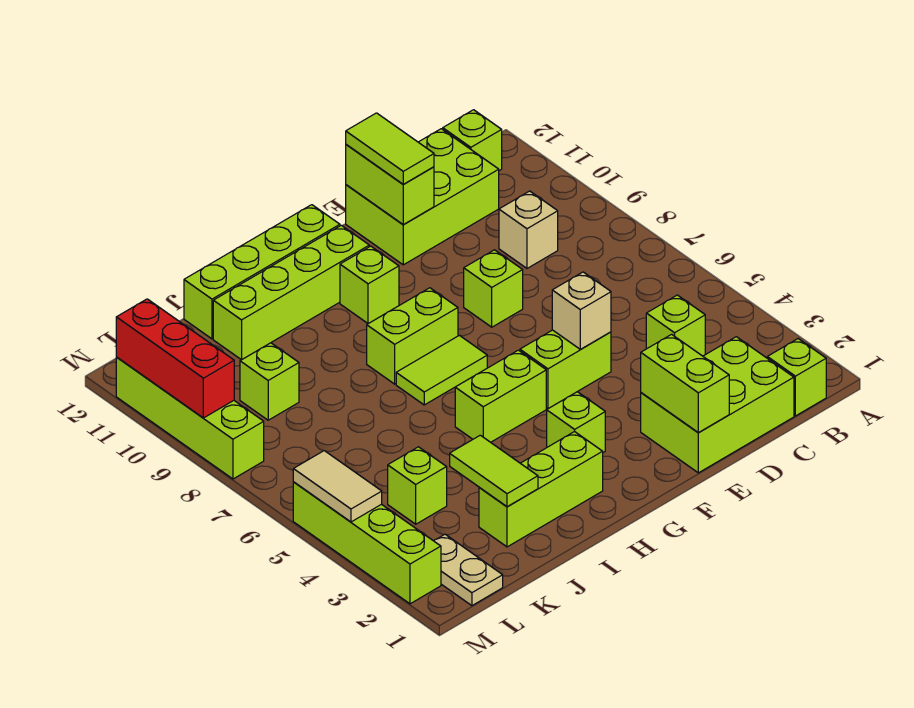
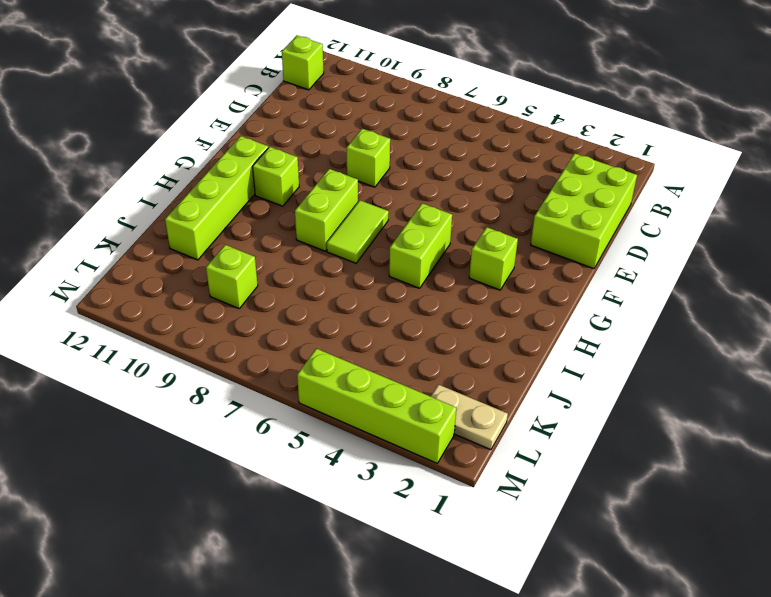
none -> lime 1x1 brick [767,339,826,416]
none -> lime 1x1 brick [646,295,705,356]
none -> tan 1x1 brick [499,191,558,268]

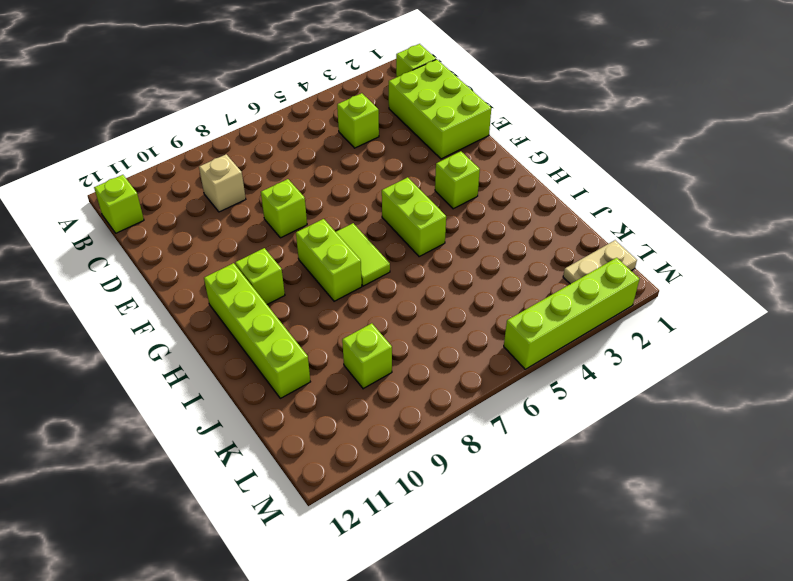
none -> lime 2x3 brick [346,129,499,265]
none -> lime 1x2 brick [520,330,611,409]
none -> lime 1x4 brick [184,205,340,339]

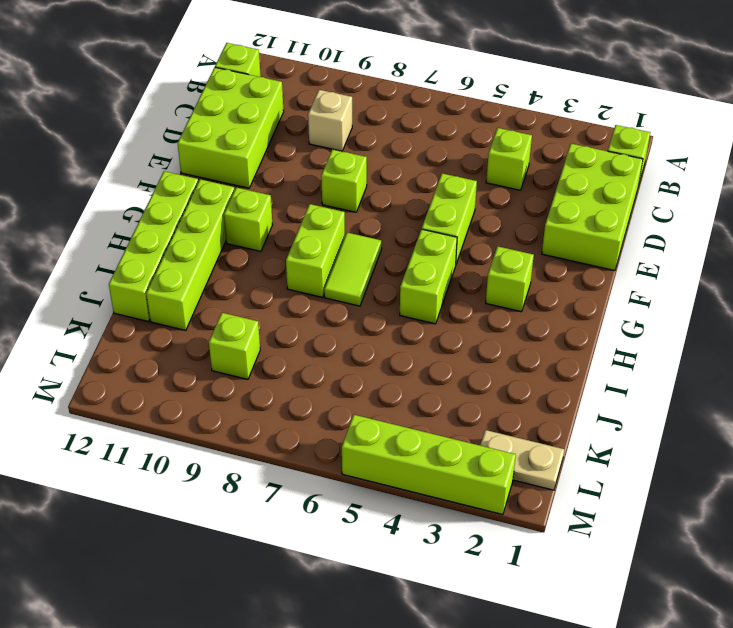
none -> lime 1x3 brick [479,431,603,547]
none -> lime 1x1 brick [388,447,447,524]
none -> lime 1x4 brick [116,357,264,479]

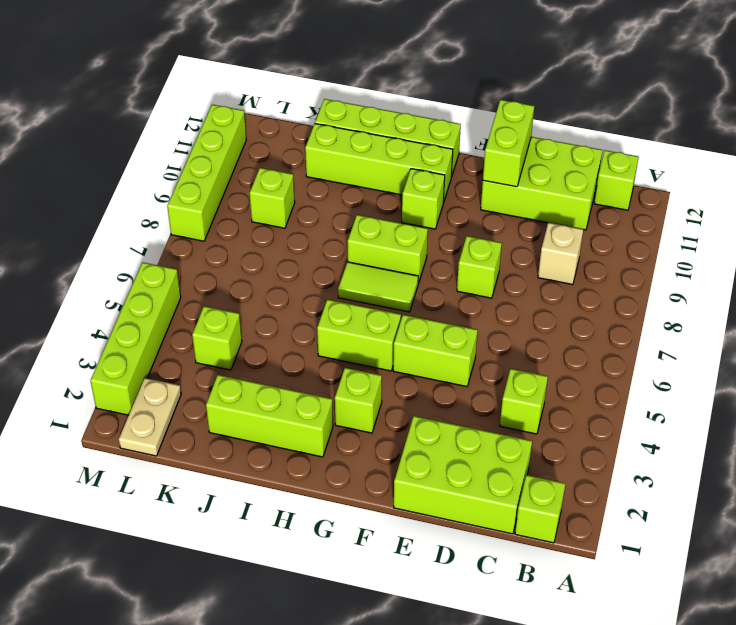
none -> lime 1x2 brick [641,334,729,433]
none -> tan 1x1 brick [552,272,611,349]
none -> lime 1x2 tile [450,435,538,507]

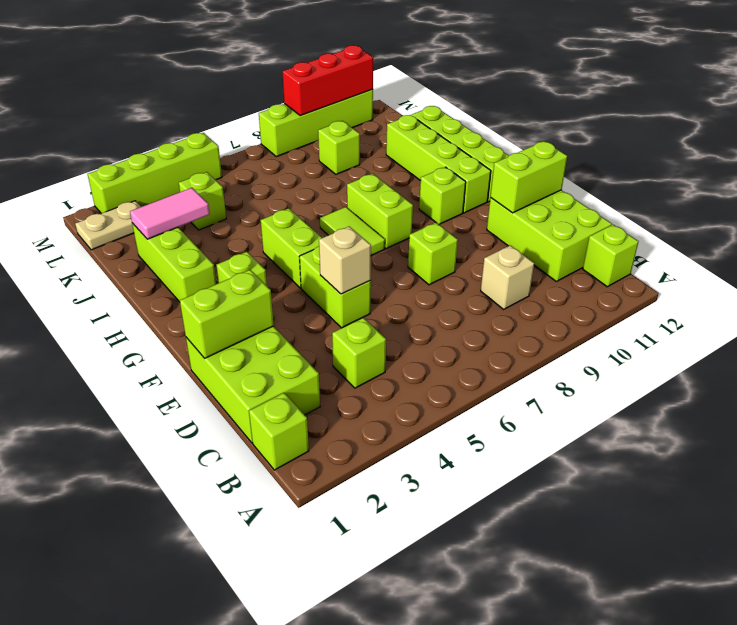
pink 1x2 tile [130,188,210,239] -> lime 1x2 tile [450,435,538,507]
none -> tan 1x2 tile [293,451,382,522]
none -> lime 1x2 tile [346,113,434,184]

